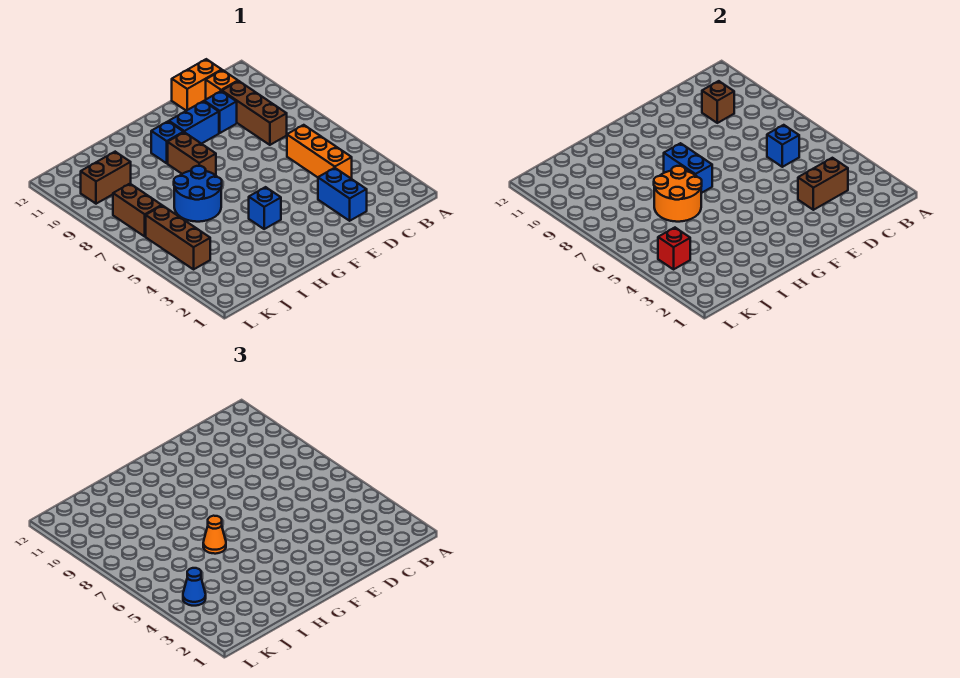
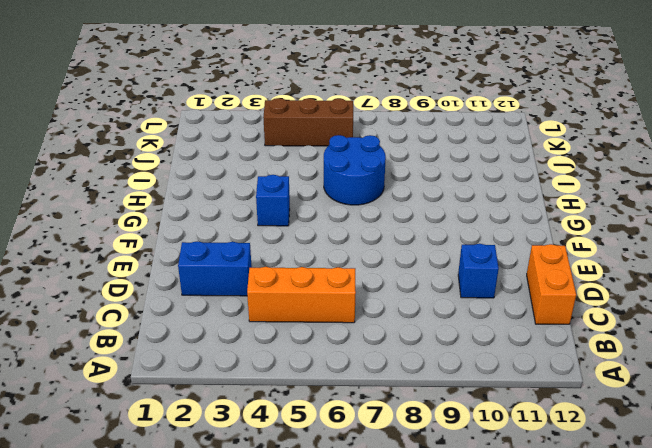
none -> brown 1x3 brick [222,81,287,145]
none -> orange 1x1 brick [206,70,238,99]
none -> blue 1x2 brick [169,101,219,144]

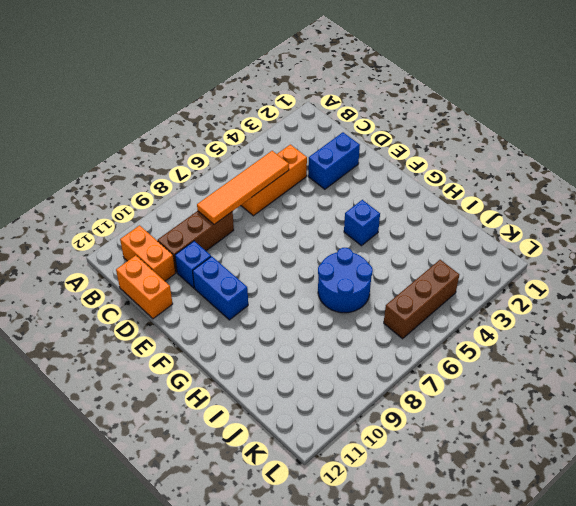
orange 1x2 brick [120,225,175,281] -> orange 1x1 brick [206,70,238,99]
orange 1x4 tile [197,151,289,224] -> blue 1x1 brick [767,125,799,167]
none -> brown 1x2 brick [168,132,216,175]
none -> blue 1x1 brick [151,121,184,163]
none -> brown 1x2 brick [81,152,131,204]

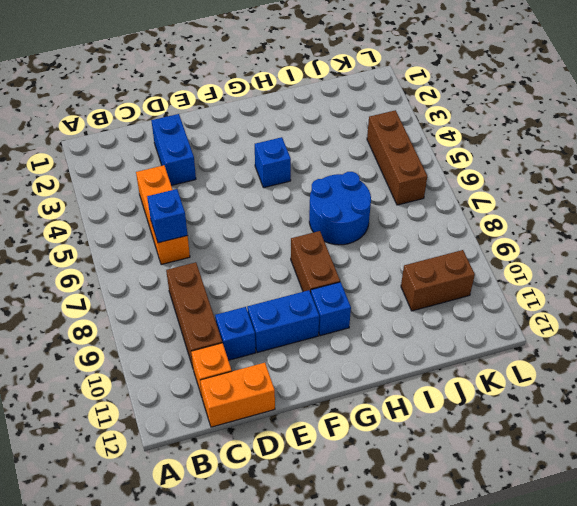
none -> brown 1x2 brick [113,184,162,236]
none -> brown 1x2 brick [798,158,848,210]
none -> brown 1x1 brick [702,81,734,123]

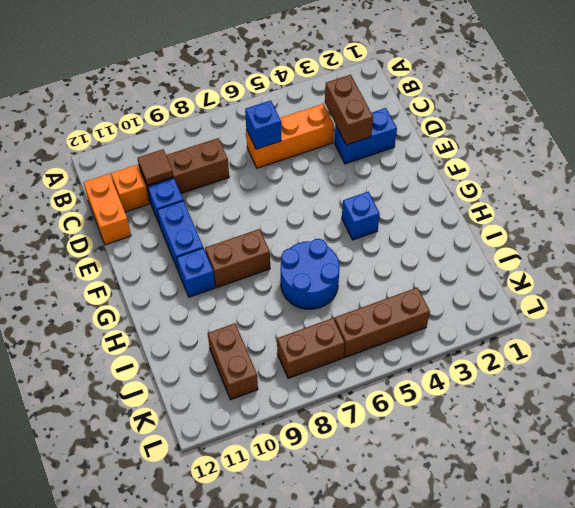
brown 1x1 tile [138,149,173,185] -> brown 1x1 brick [702,81,734,123]
none -> blue 1x2 brick [664,143,712,193]
none -> orange 2x2 round brick [654,166,702,222]
none -> red 1x1 brick [658,228,690,269]

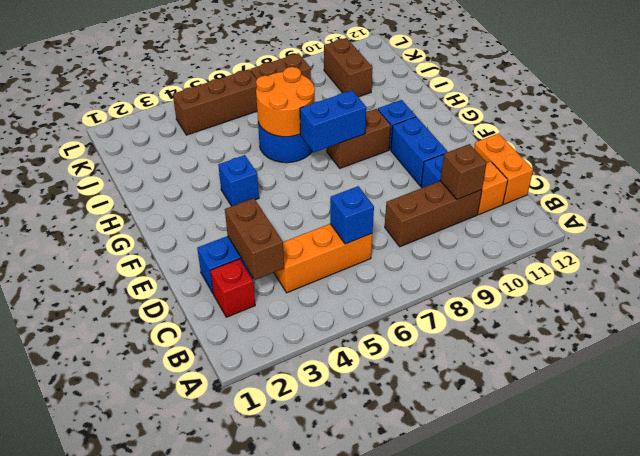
red 1x1 brick [210,259,255,317] -> red 1x1 brick moved to [658,228,690,269]
none -> orange 1x1 cone [203,516,226,554]
none -> blue 1x1 cone [183,568,206,606]

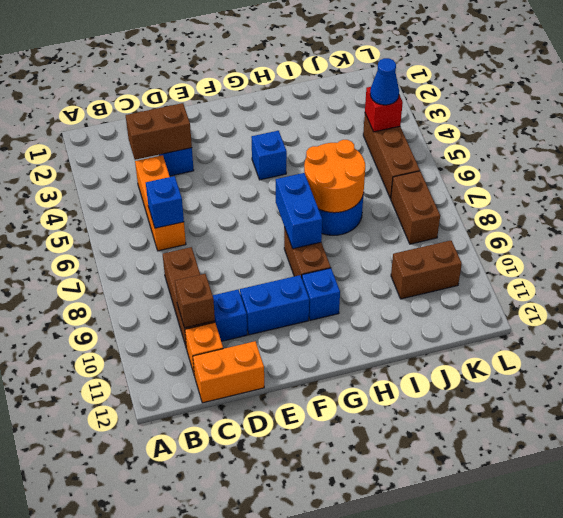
none -> orange 1x1 cone [203,516,226,554]

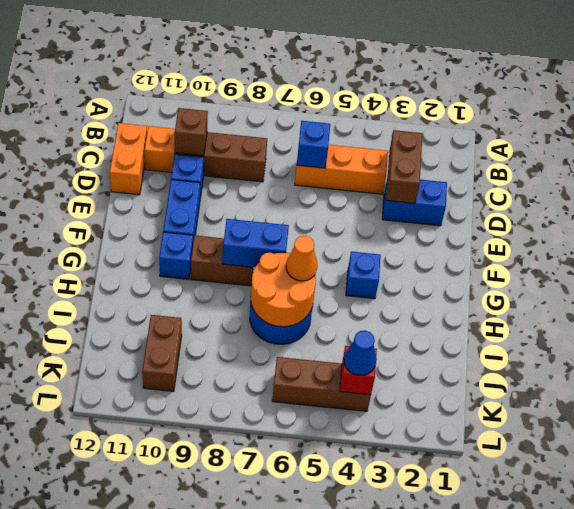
none -> brown 1x2 brick [113,184,162,236]

